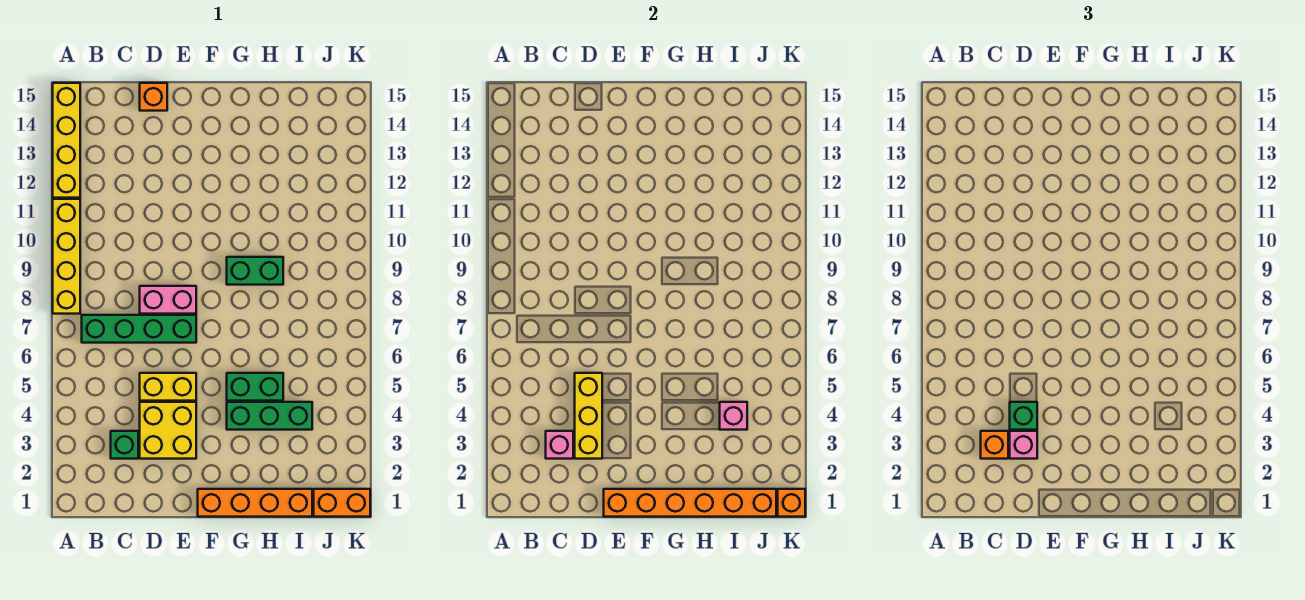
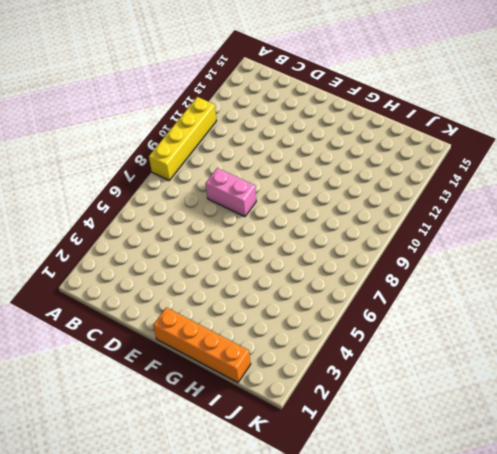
none -> yellow 1x4 brick [53,83,80,198]
none -> green 1x4 brick [82,315,196,343]
none -> green 1x1 brick [111,431,138,459]

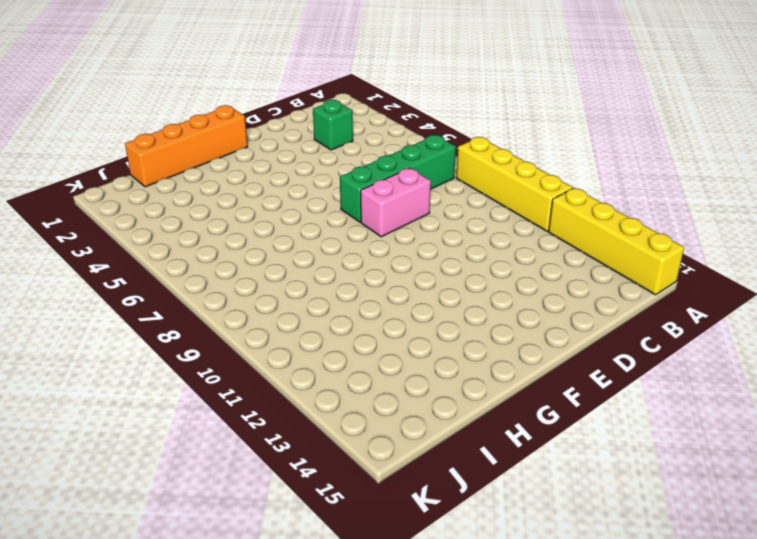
none -> yellow 2x2 brick [140,402,196,459]
none -> yellow 1x2 brick [140,373,196,401]
none -> orange 1x1 brick [140,83,167,111]

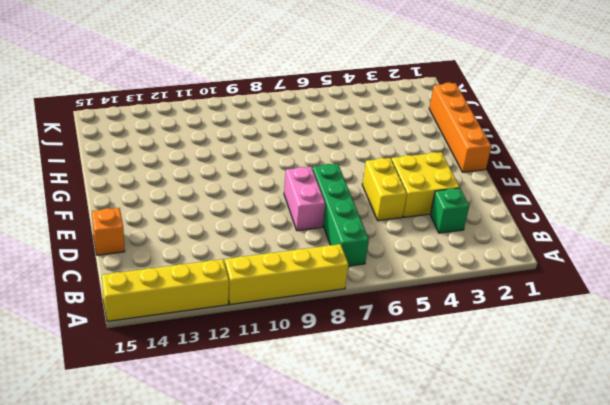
none -> green 1x3 brick [227,402,312,430]
none -> green 1x2 brick [227,373,283,401]
none -> green 1x2 brick [227,257,283,285]

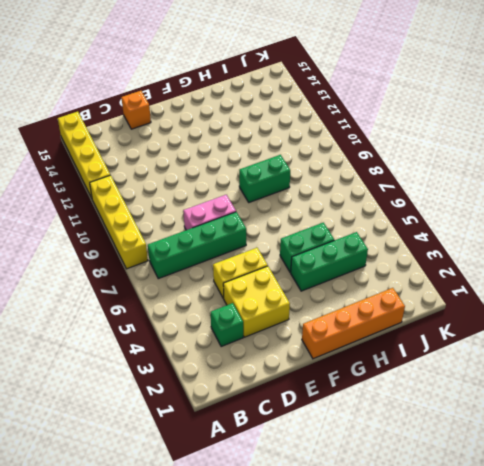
none -> orange 1x2 brick [314,489,370,517]
none -> pink 1x1 brick [546,431,573,459]
none -> yellow 1x3 brick [575,373,602,459]

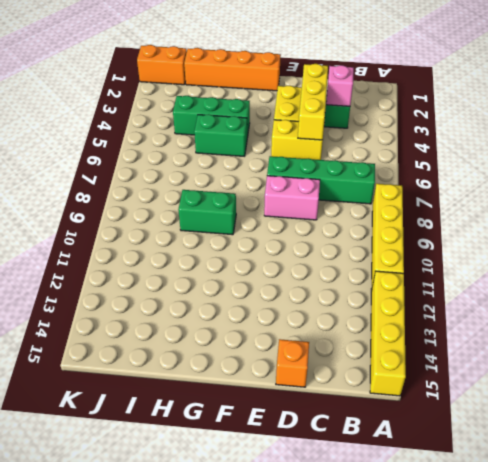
none -> orange 1x6 brick [604,489,776,517]
none -> pink 1x1 brick [720,402,747,430]
none -> orange 1x1 brick [778,489,805,517]

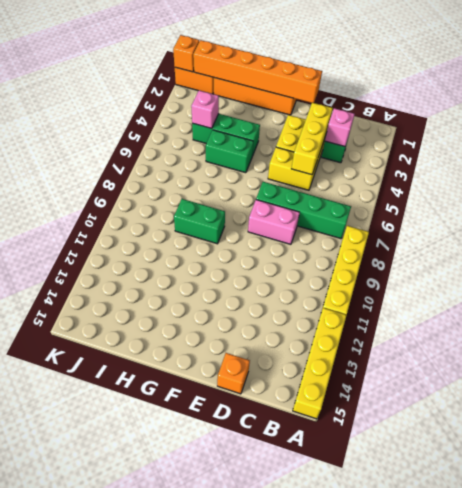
none -> orange 1x1 brick [981,431,1008,459]
none -> pink 1x1 brick [1010,431,1037,459]
none -> green 1x1 brick [1010,402,1037,430]

